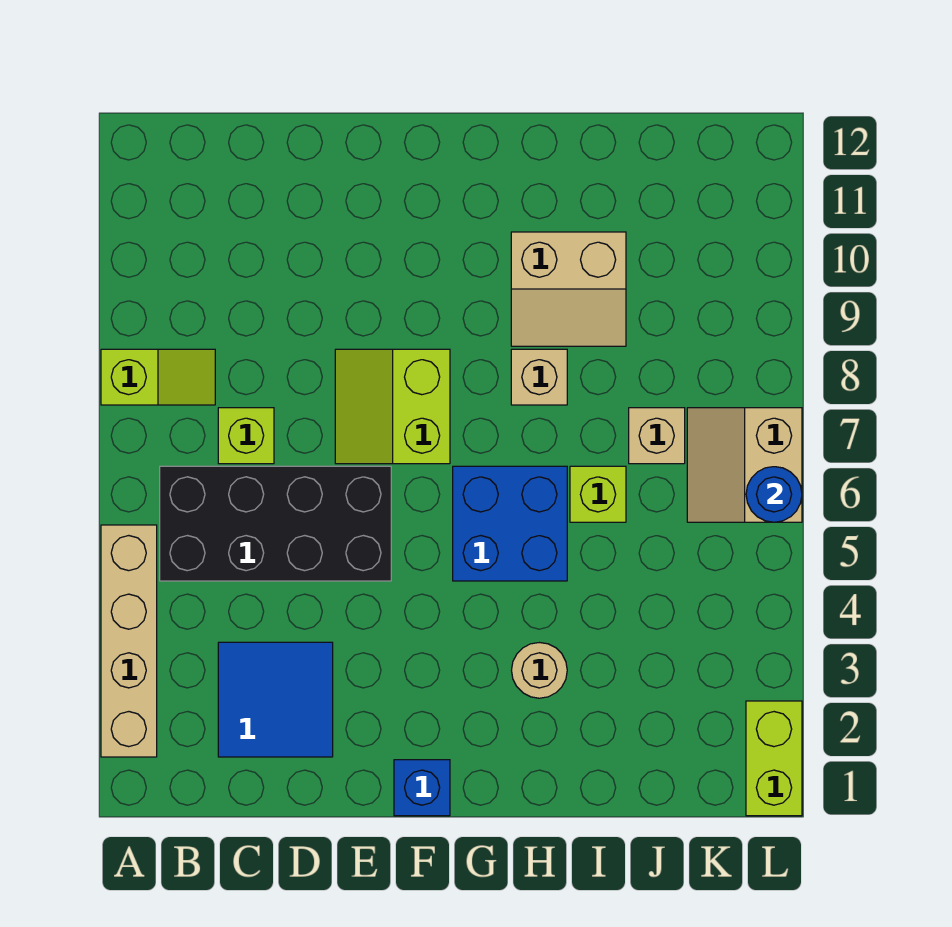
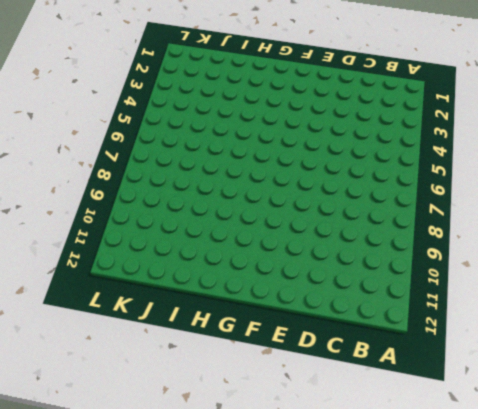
none -> tan 1x4 brick [101,525,157,757]
none -> lime 1x2 slope [101,349,215,405]
none -> black 2x4 brick [160,466,391,581]

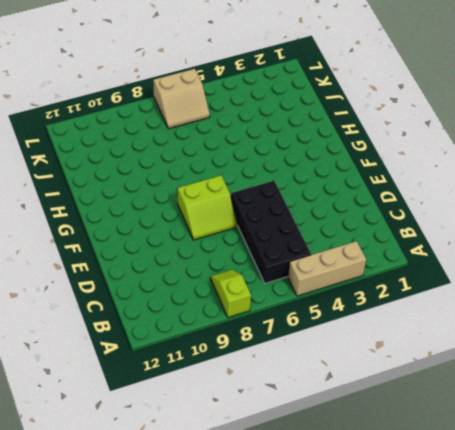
tan 1x3 brick [288,241,366,296] -> tan 1x4 brick [101,525,157,757]
none -> blue 2x2 tile [218,642,333,757]
none -> lime 1x1 brick [218,408,274,464]
none -> blue 1x1 brick [394,760,450,816]

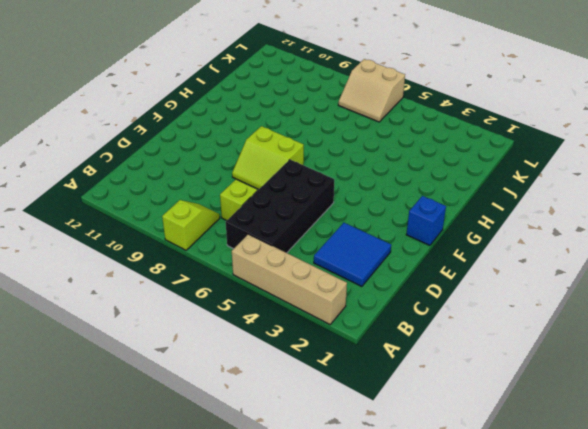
none -> blue 2x2 brick [453,466,567,581]
none -> tan 1x1 round brick [512,643,567,698]
none -> tan 1x1 brick [511,349,567,405]

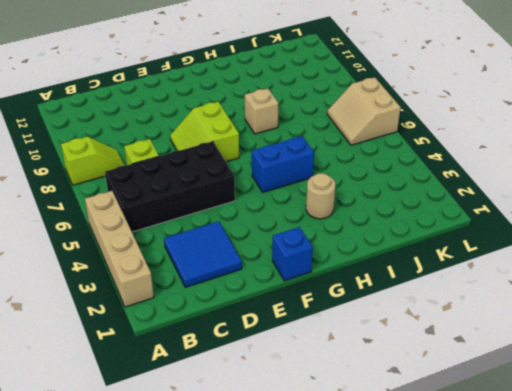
blue 1x2 brick [252,136,314,192] -> blue 2x2 brick [453,466,567,581]
none -> tan 2x2 slope [511,232,626,346]
none -> lime 1x1 brick [570,466,626,522]
none -> tan 1x1 brick [629,408,685,464]

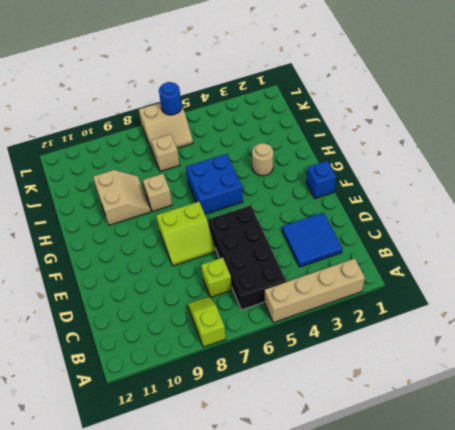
none -> lime 1x1 brick [570,466,626,522]
none -> lime 1x2 brick [746,701,802,816]

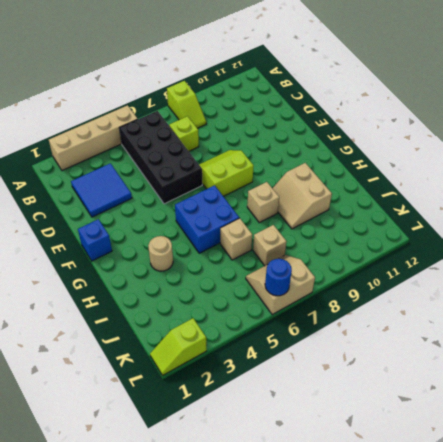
tan 1x1 brick [220,218,252,260] -> lime 1x1 brick [570,466,626,522]
lime 1x2 slope [150,318,207,376] -> lime 1x2 brick [746,701,802,816]

